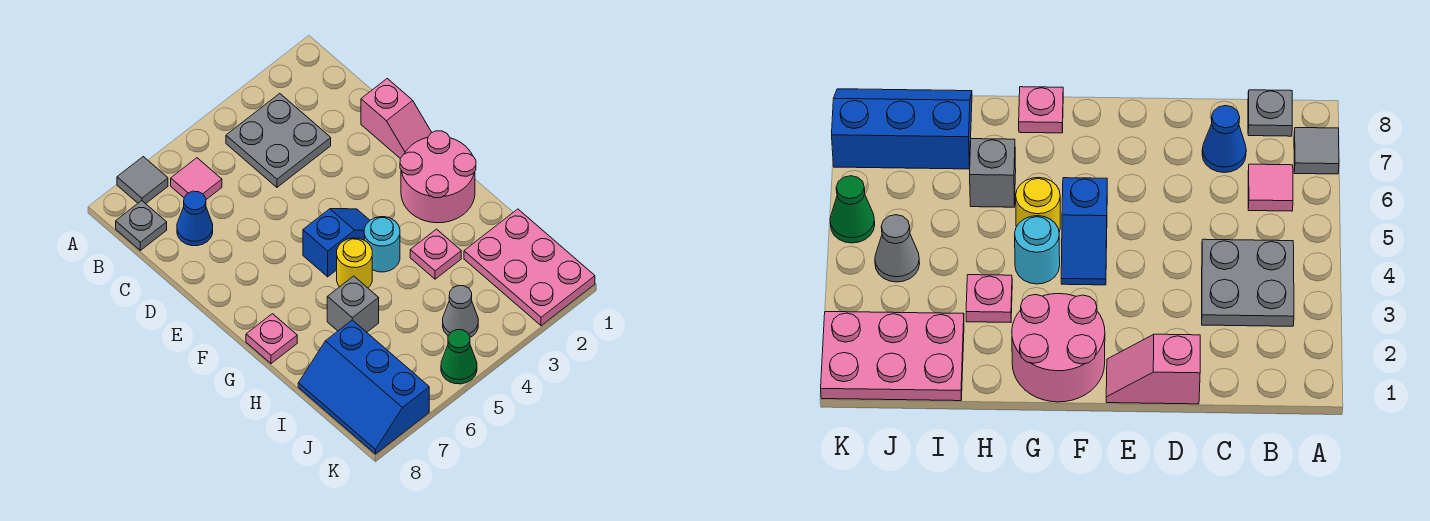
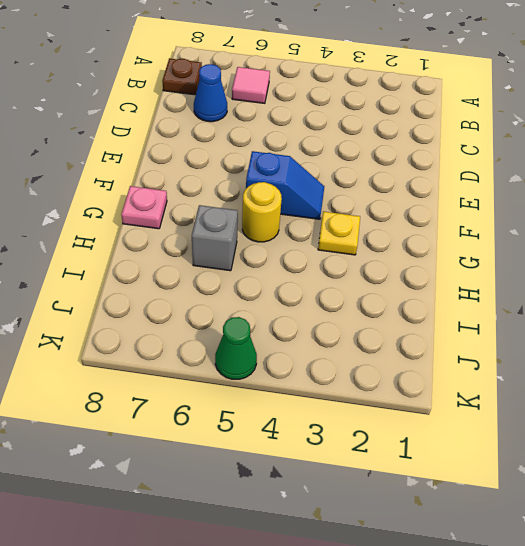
brown 1x1 plate [162,58,202,95] -> grey 1x1 plate [116,201,167,250]
yellow 1x1 plate [318,211,360,255] -> none
none -> grey 1x1 tile [117,157,168,204]
none -> grey 2x2 plate [226,94,331,187]
none -> pink 1x2 slope [361,79,432,158]

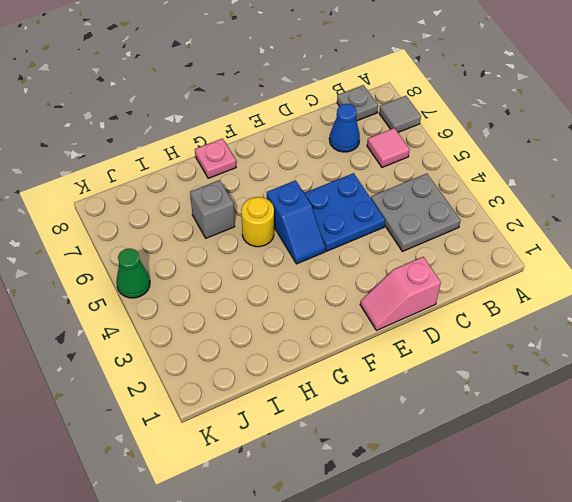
blue 2x2 plate [304,173,385,251] -> none
none -> pink 2x2 round brick [400,131,476,223]
none -> cyan 1x1 round brick [364,217,400,272]
none -> pink 1x1 plate [410,229,461,279]

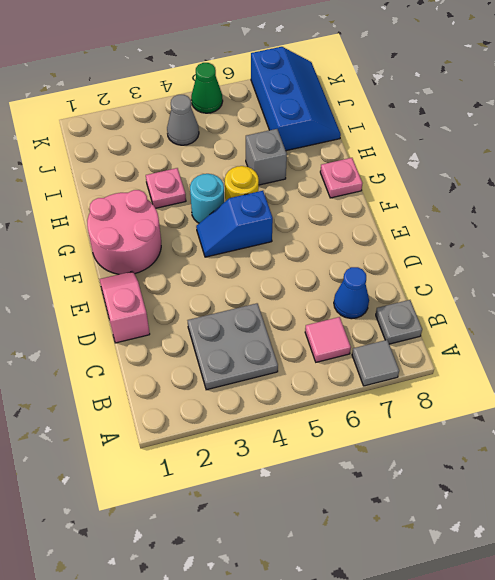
none -> pink 2x3 plate [464,209,595,326]

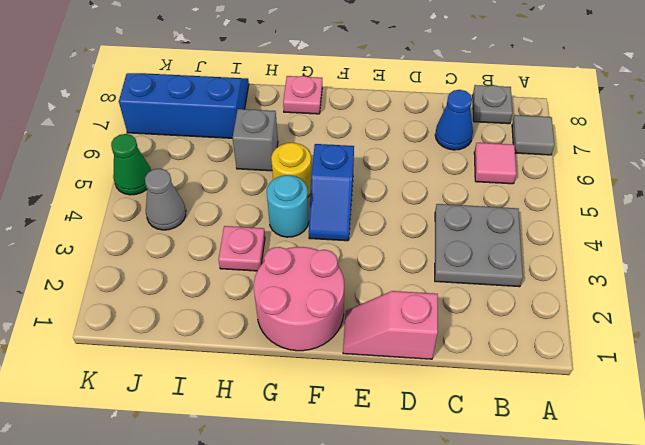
none -> pink 2x3 plate [464,209,595,326]

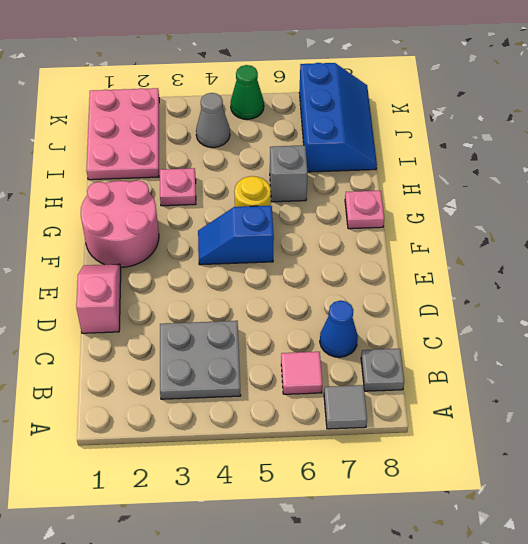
none -> cyan 1x1 round brick [364,217,400,272]

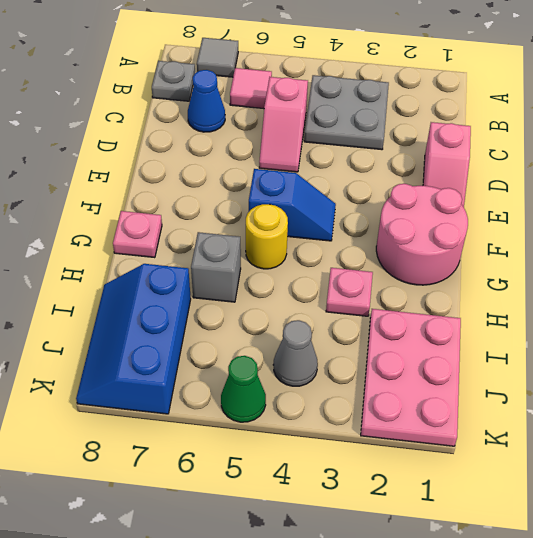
pink 1x2 slope [259,77,308,172] -> none
none -> cyan 1x1 round brick [364,217,400,272]

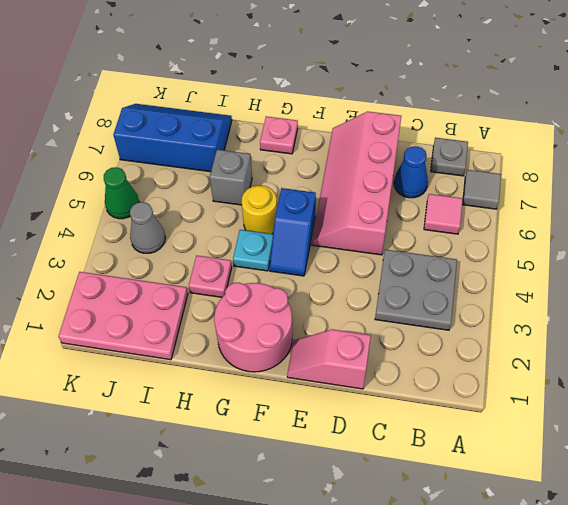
pink 2x4 slope [312,111,401,255] -> none
cyan 1x1 plate [233,230,273,271] -> cyan 1x1 round brick [364,217,400,272]

